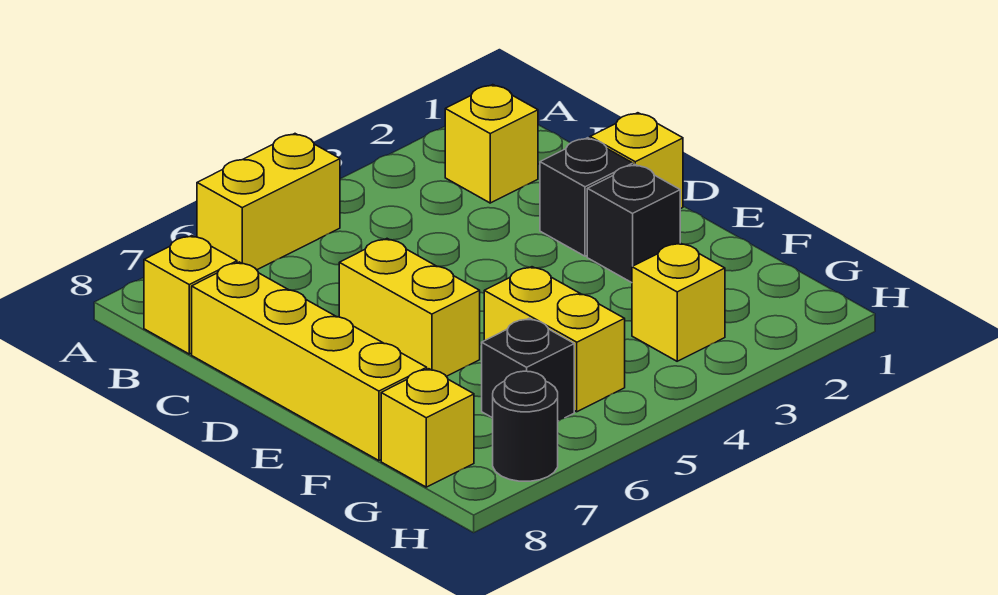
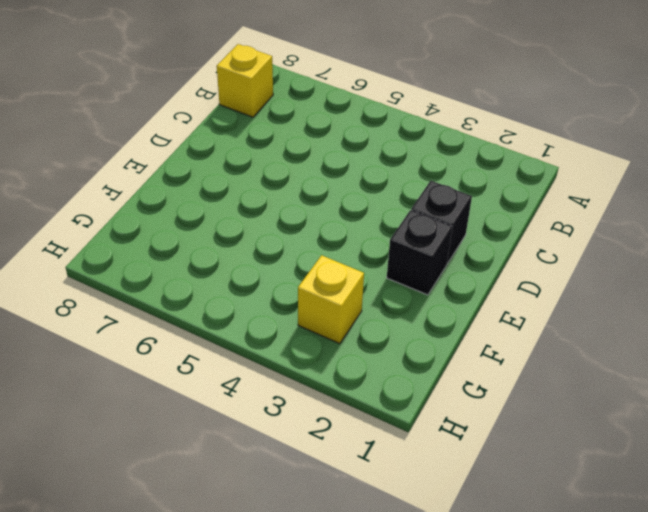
none -> yellow 1x2 brick [197,134,340,270]
none -> yellow 1x1 brick [445,85,538,203]
none -> yellow 1x4 brick [192,262,427,461]

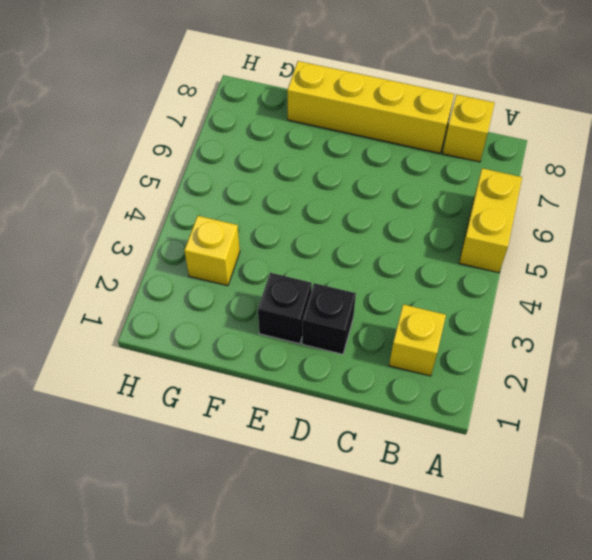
none -> yellow 1x1 brick [590,113,683,209]
none -> yellow 1x2 brick [339,239,480,376]
none -> yellow 1x2 brick [484,267,625,412]

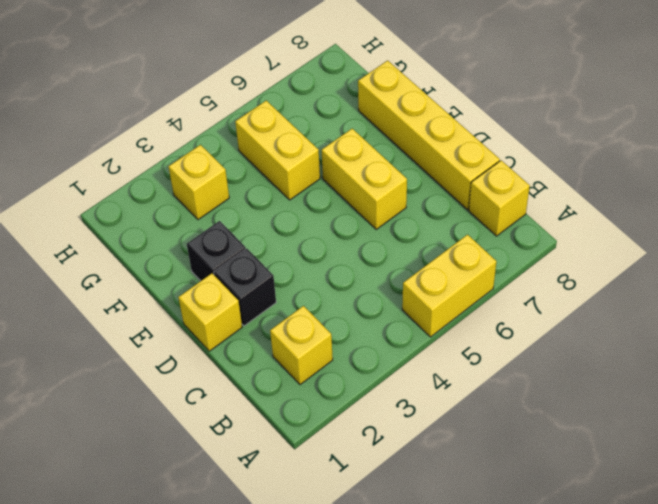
none -> black 1x1 brick [482,318,574,421]
none -> yellow 1x1 brick [381,369,474,487]
none -> black 1x1 round brick [493,371,558,481]

